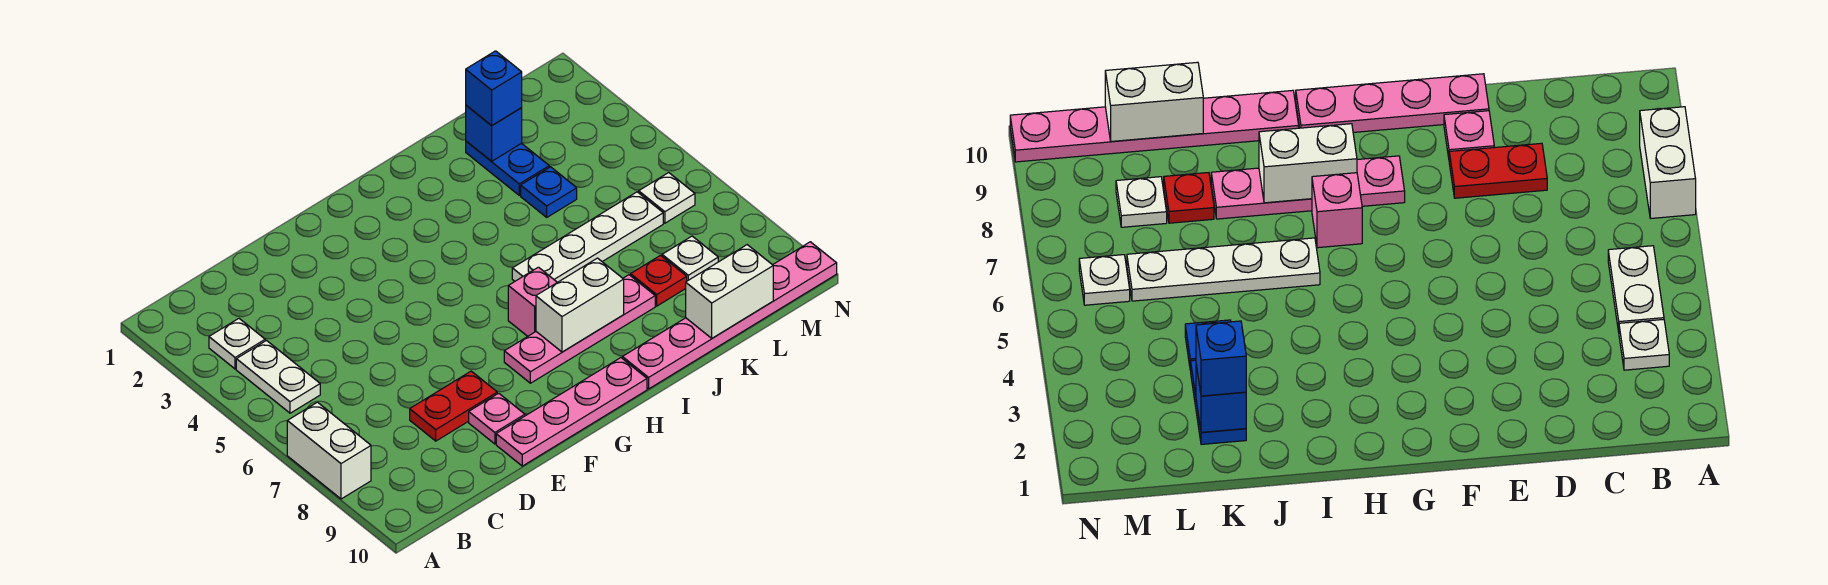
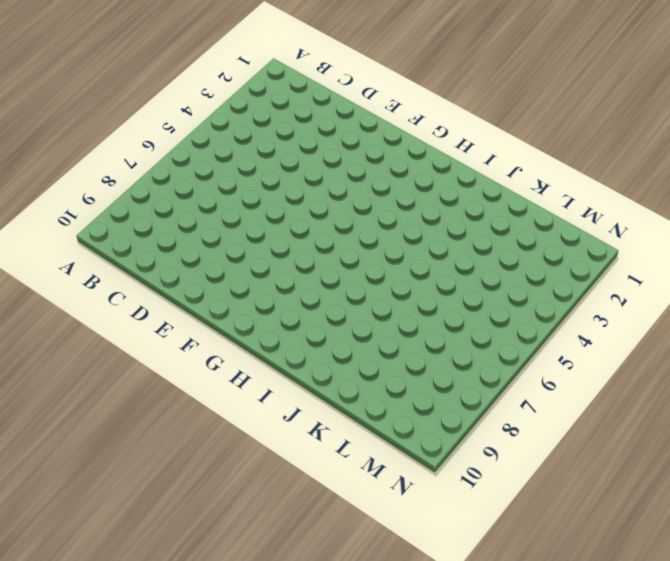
none -> white 1x2 brick [287,402,371,499]
none -> white 1x1 plate [209,318,265,369]
none -> white 1x2 plate [236,341,320,413]

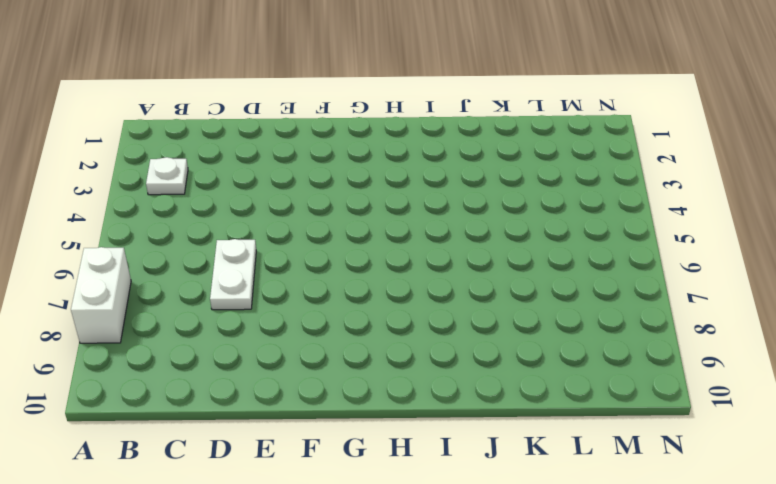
white 1x2 plate [210,239,256,310] -> white 1x2 plate moved to [236,341,320,413]
none -> red 1x2 plate [410,371,497,441]
none -> pink 1x1 plate [469,393,525,444]
none -> pink 1x4 plate [496,358,647,466]

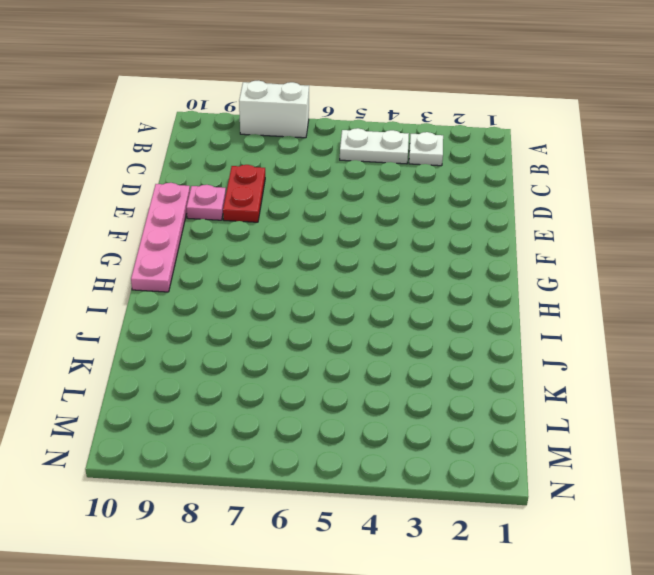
none -> pink 1x4 plate [504,275,655,383]
none -> pink 1x1 brick [508,267,557,336]
none -> white 1x4 plate [512,192,663,282]

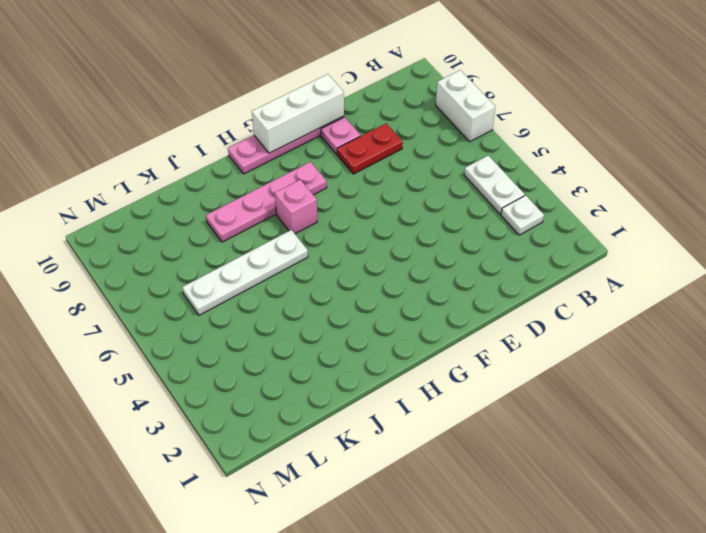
white 1x3 brick [252,74,344,153] -> none
none -> pink 1x6 plate [622,242,837,389]
none -> blue 1x2 plate [466,141,549,195]
none -> blue 1x1 plate [521,167,577,217]

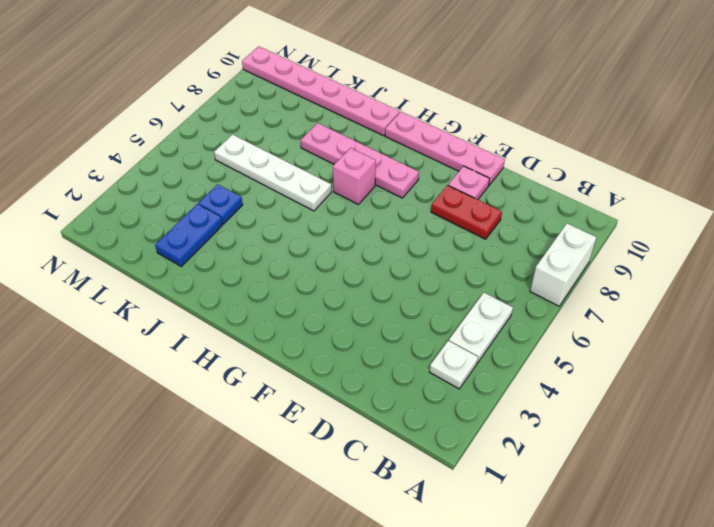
none -> red 1x1 plate [631,255,687,306]
none -> white 1x1 plate [662,236,718,281]
none -> white 1x1 plate [639,173,695,223]

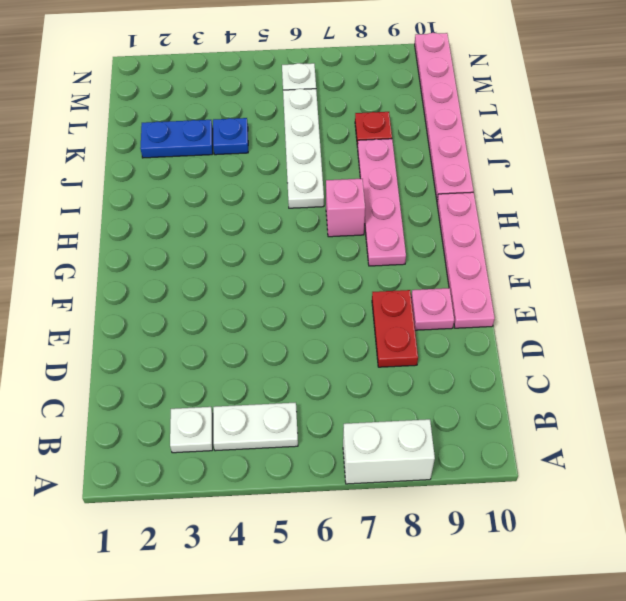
none -> white 1x1 plate [662,236,718,281]
none -> white 1x2 brick [536,258,624,352]
none -> blue 1x1 brick [466,105,522,161]

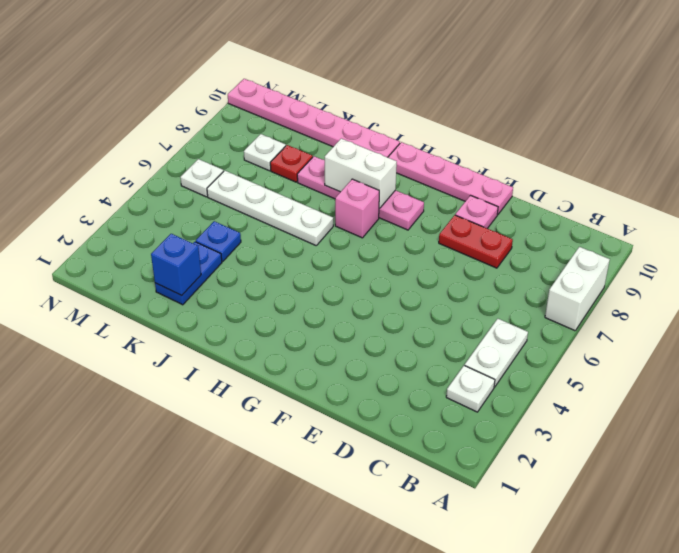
none -> white 1x2 brick [686,245,773,338]
none -> blue 1x1 brick [466,51,522,126]

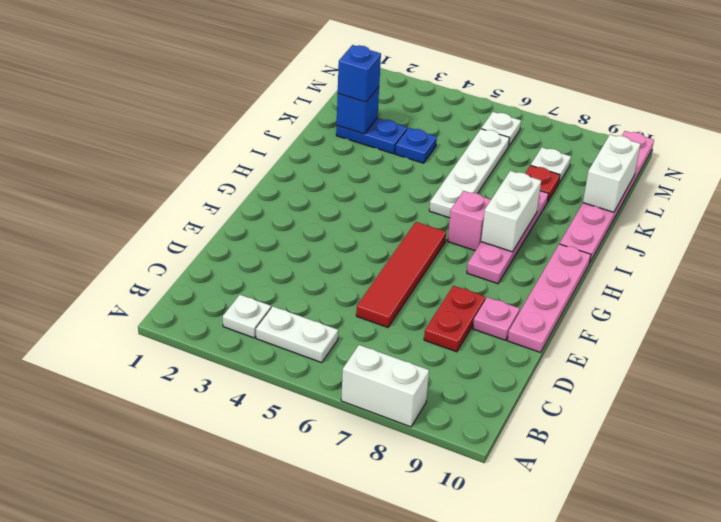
red 1x4 tile [356,222,446,327] -> none

